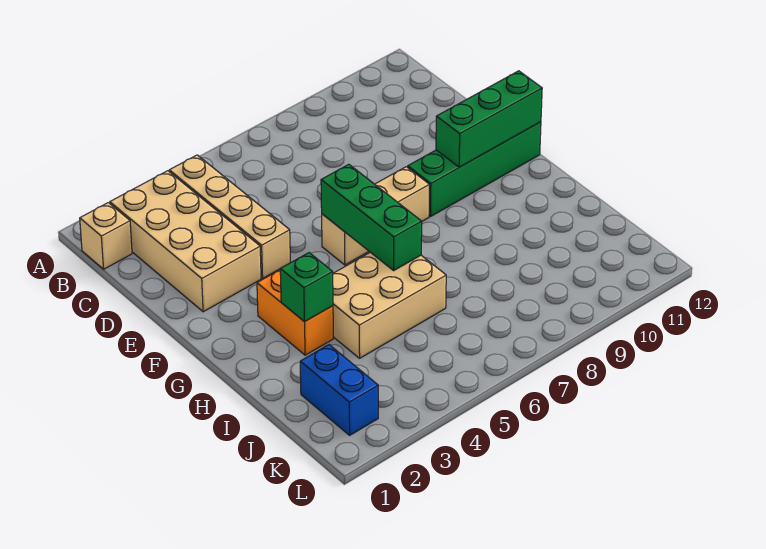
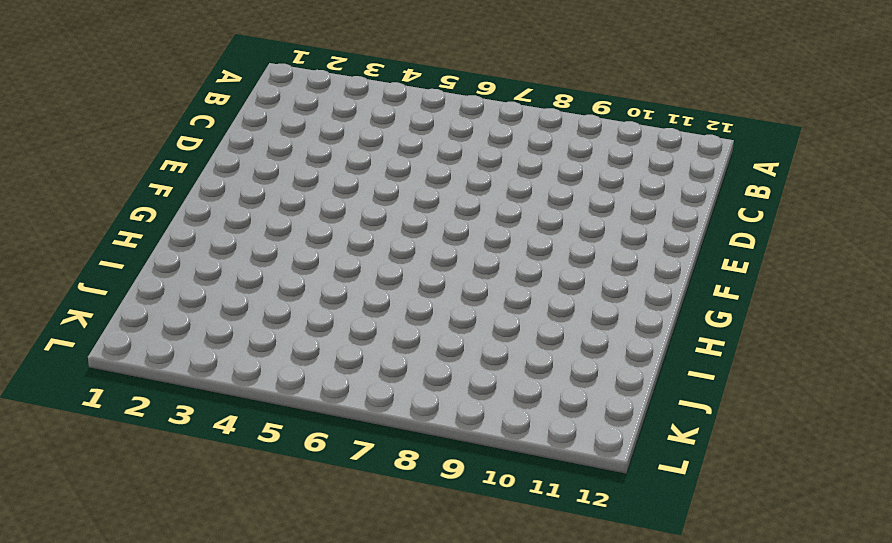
none -> tan 1x1 brick [80,203,132,269]
none -> tan 2x4 brick [110,171,261,312]

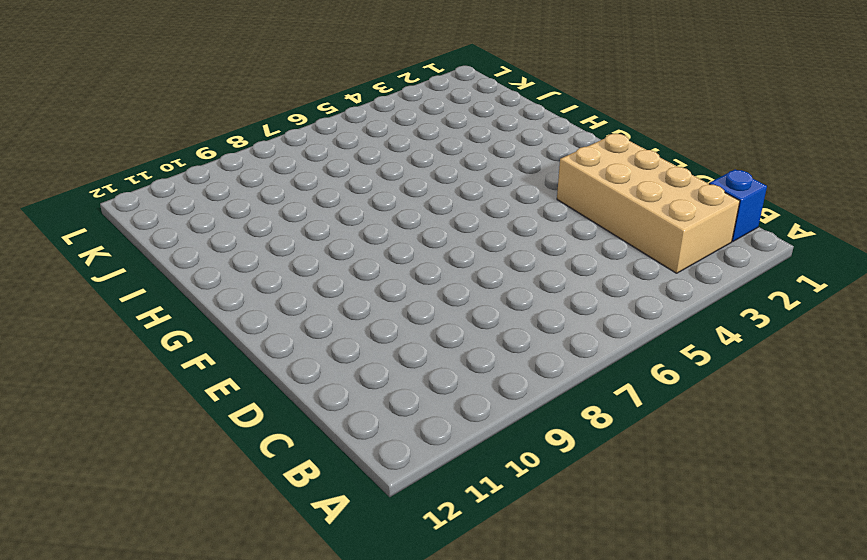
blue 1x1 brick [709,169,767,241] -> tan 1x1 brick [80,203,132,269]
none -> tan 1x4 brick [169,155,290,278]
none -> tan 1x3 brick [322,167,429,265]

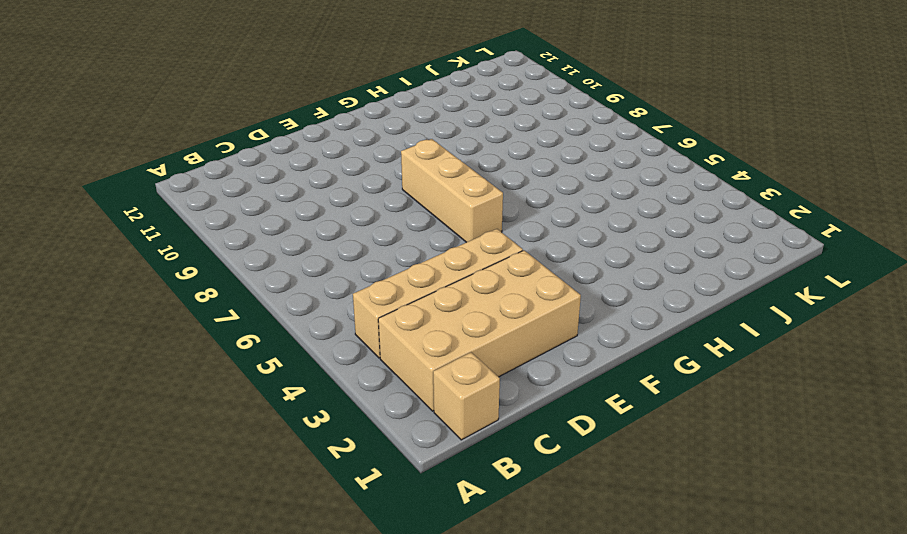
none -> green 1x4 brick [408,122,541,217]
none -> orange 1x2 brick [257,270,333,355]

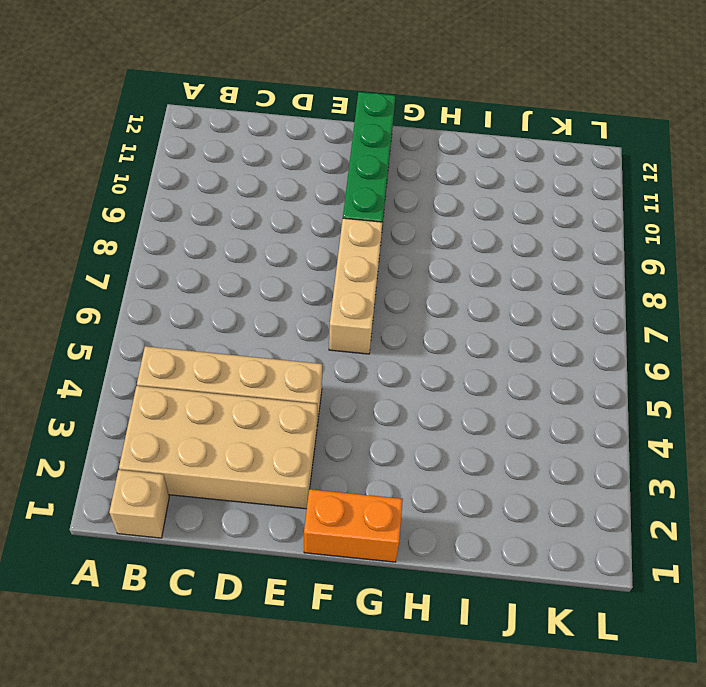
orange 1x2 brick [304,489,403,562] -> orange 1x2 brick moved to [257,270,333,355]
none -> tan 2x3 brick [333,252,446,358]
none -> blue 1x2 brick [300,345,378,435]

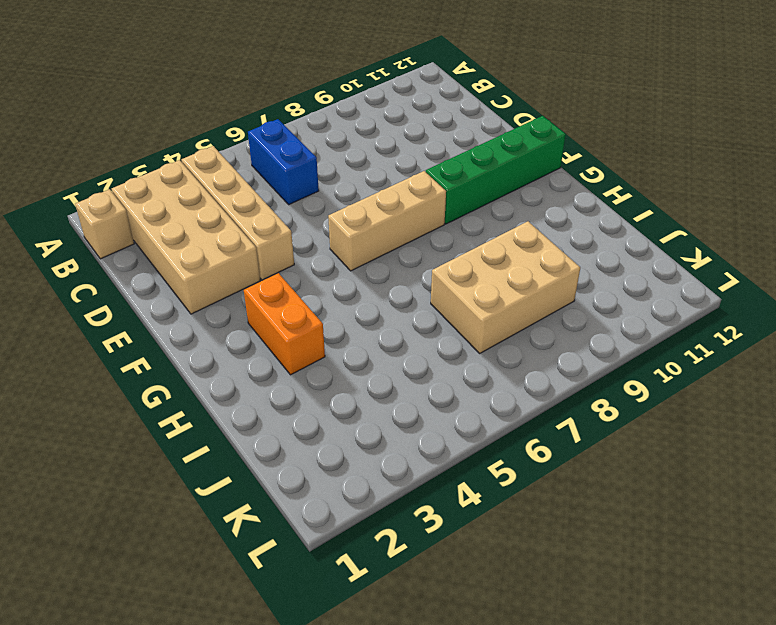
blue 1x2 brick [248,119,319,204] -> blue 1x2 brick moved to [300,345,378,435]
tan 2x3 brick [431,221,580,353] -> tan 2x3 brick moved to [333,252,446,358]
none -> green 1x3 brick [321,164,422,270]
none -> green 1x3 brick [436,71,542,167]

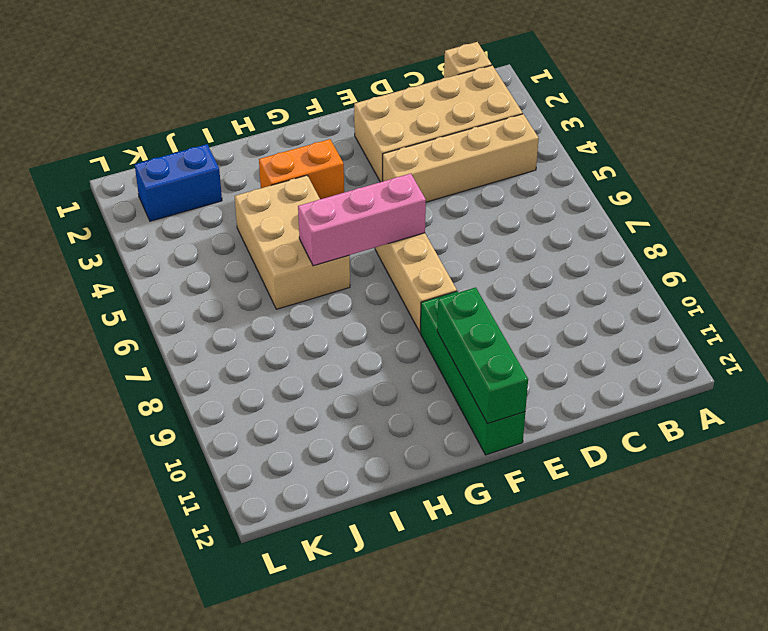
pink 1x3 brick [298,174,426,266] -> green 1x3 brick [321,164,422,270]
none -> green 1x1 brick [280,253,333,322]

